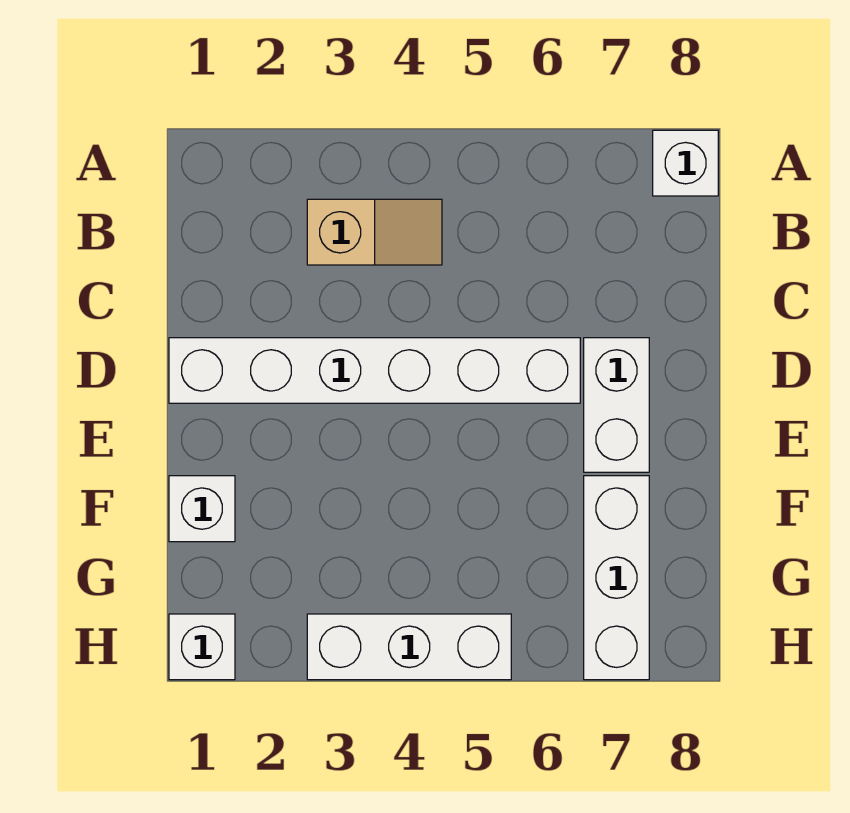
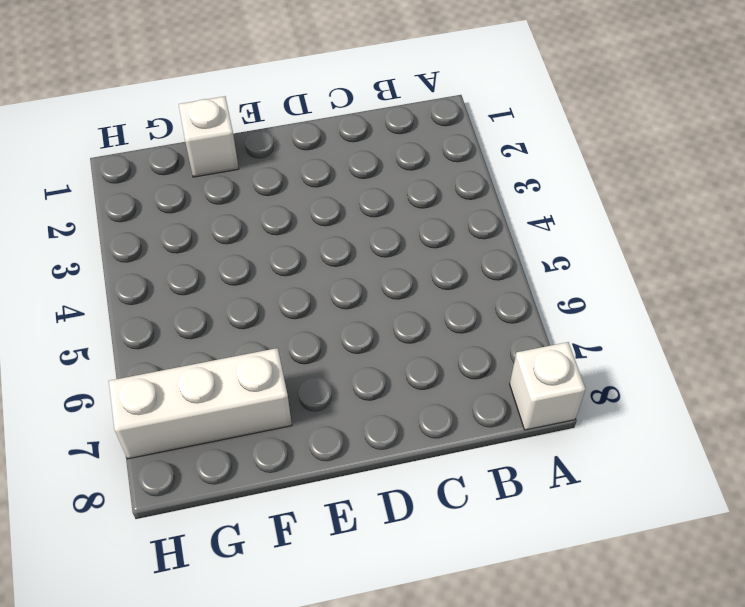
none -> tan 1x2 slope [307,199,442,265]
none -> white 1x6 brick [169,338,580,403]

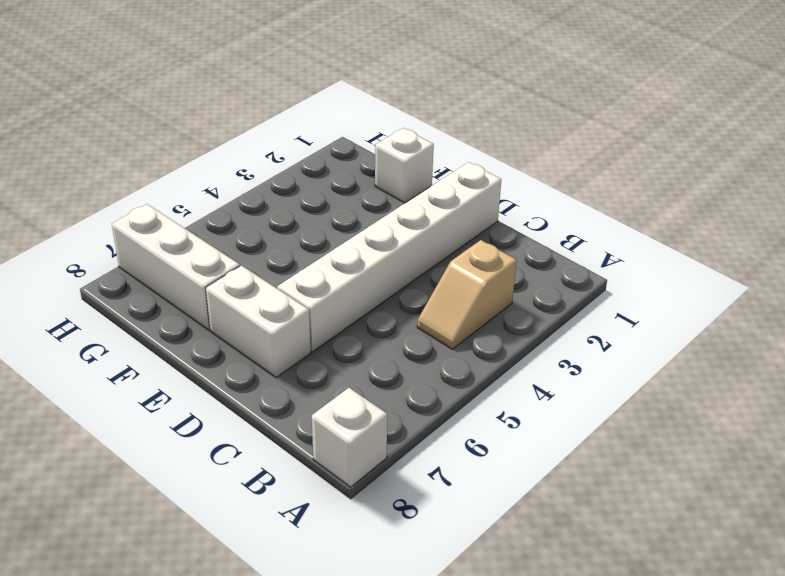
none -> white 1x1 brick [169,614,235,680]
none -> white 1x3 brick [307,614,511,680]

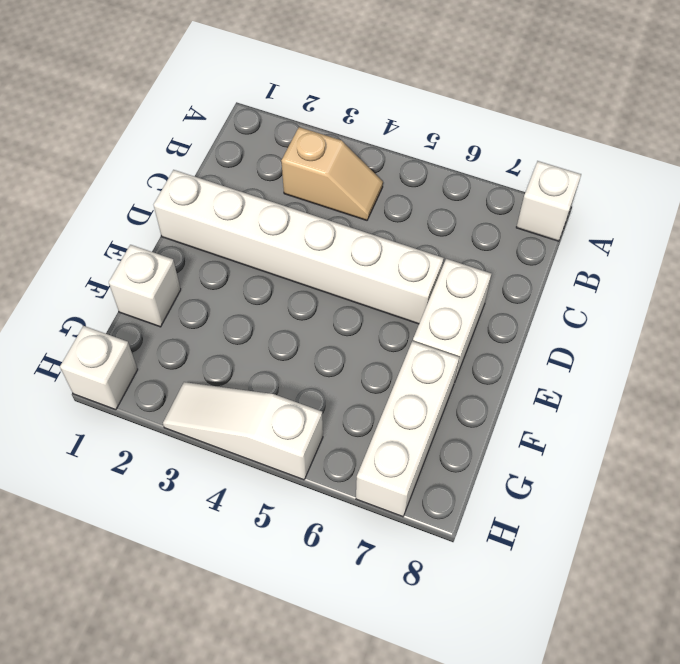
white 1x3 slope [163,382,323,480] -> white 1x3 brick [307,614,511,680]

